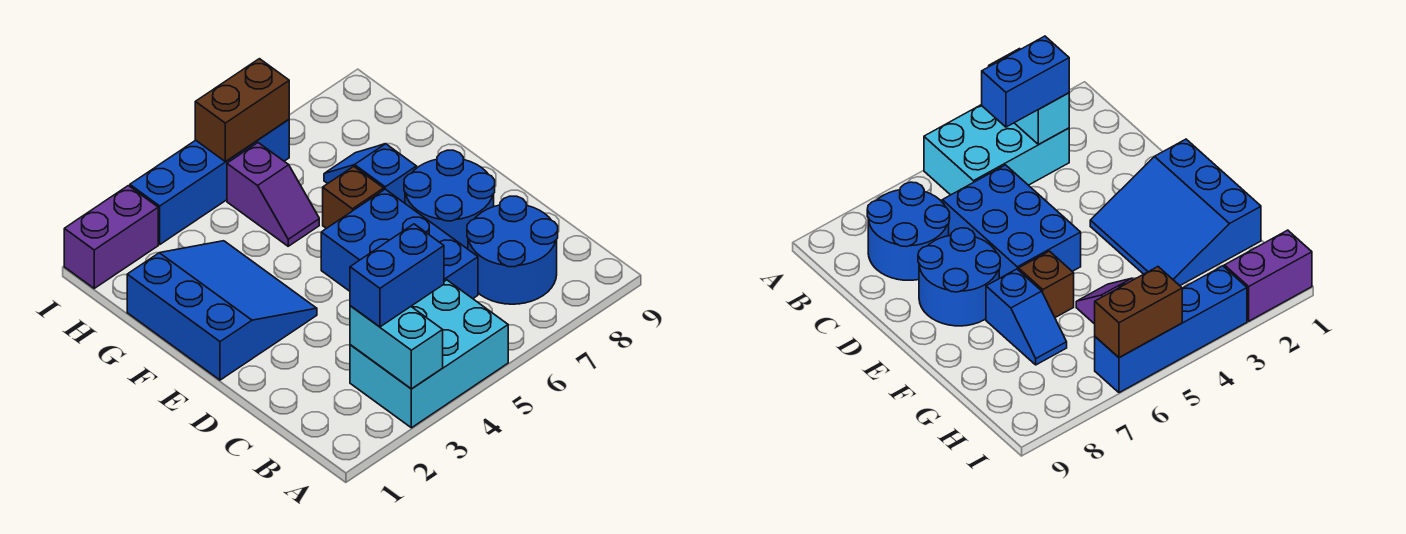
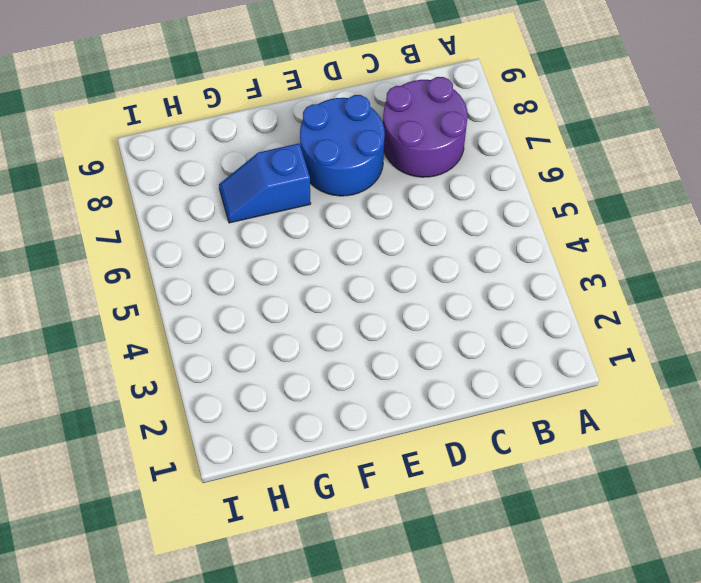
purple 2x2 round brick [383,77,468,177] -> blue 2x2 round brick [467,196,558,304]
none -> cyan 2x3 brick [350,280,508,428]
none -> blue 2x3 brick [321,189,478,299]
none -> blue 3x3 slope [127,241,317,380]

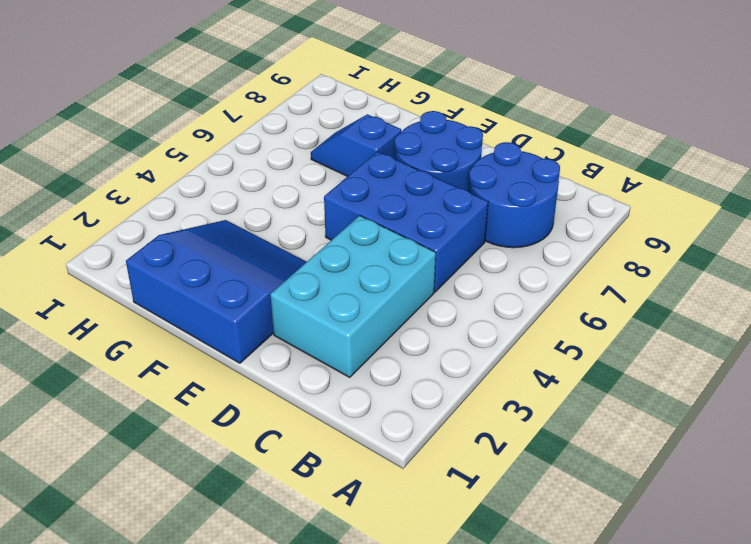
cyan 2x3 brick [270,216,436,378] -> cyan 2x3 brick moved to [350,280,508,428]
none -> brown 1x1 brick [323,166,384,228]
none -> purple 1x2 slope [227,143,319,246]
none -> purple 1x2 brick [64,186,158,288]

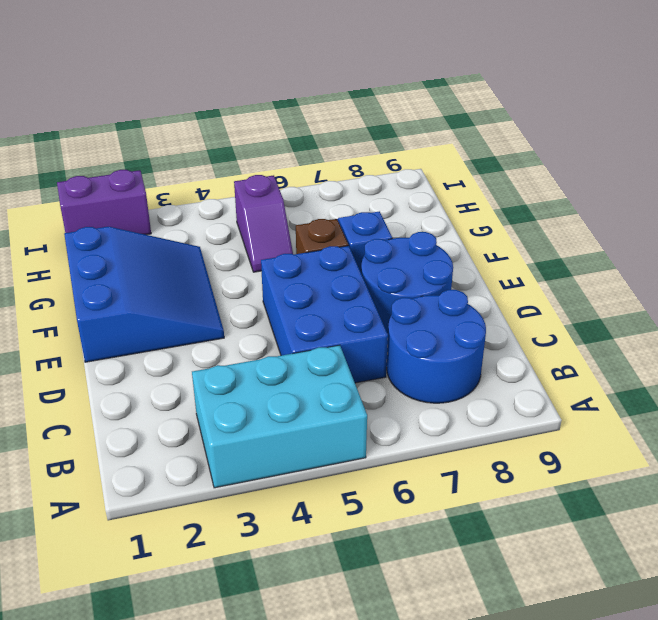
none -> blue 1x4 brick [130,119,289,244]
none -> cyan 1x2 brick [350,306,443,389]
none -> brown 1x2 brick [195,59,289,161]

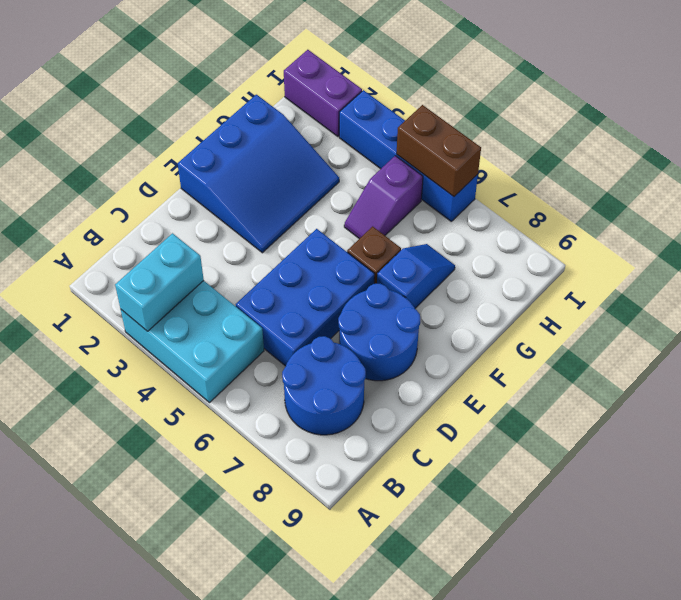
none -> blue 1x2 brick [350,224,444,327]

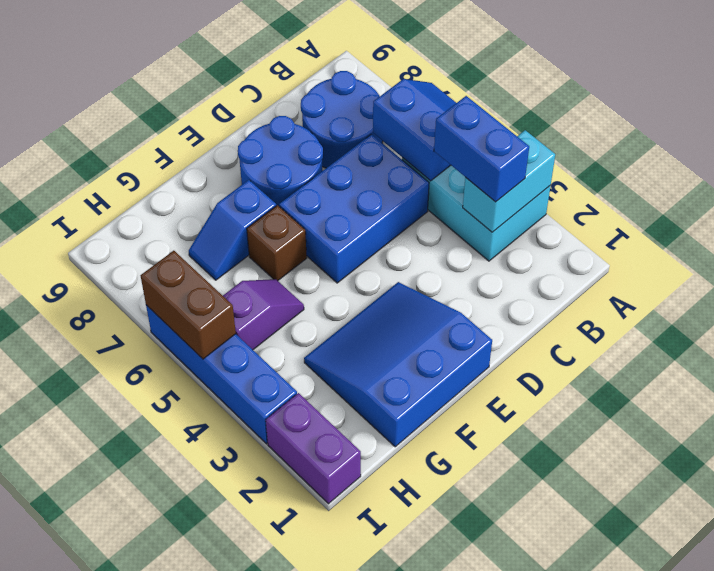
blue 2x2 slope [373,79,456,181] -> none

